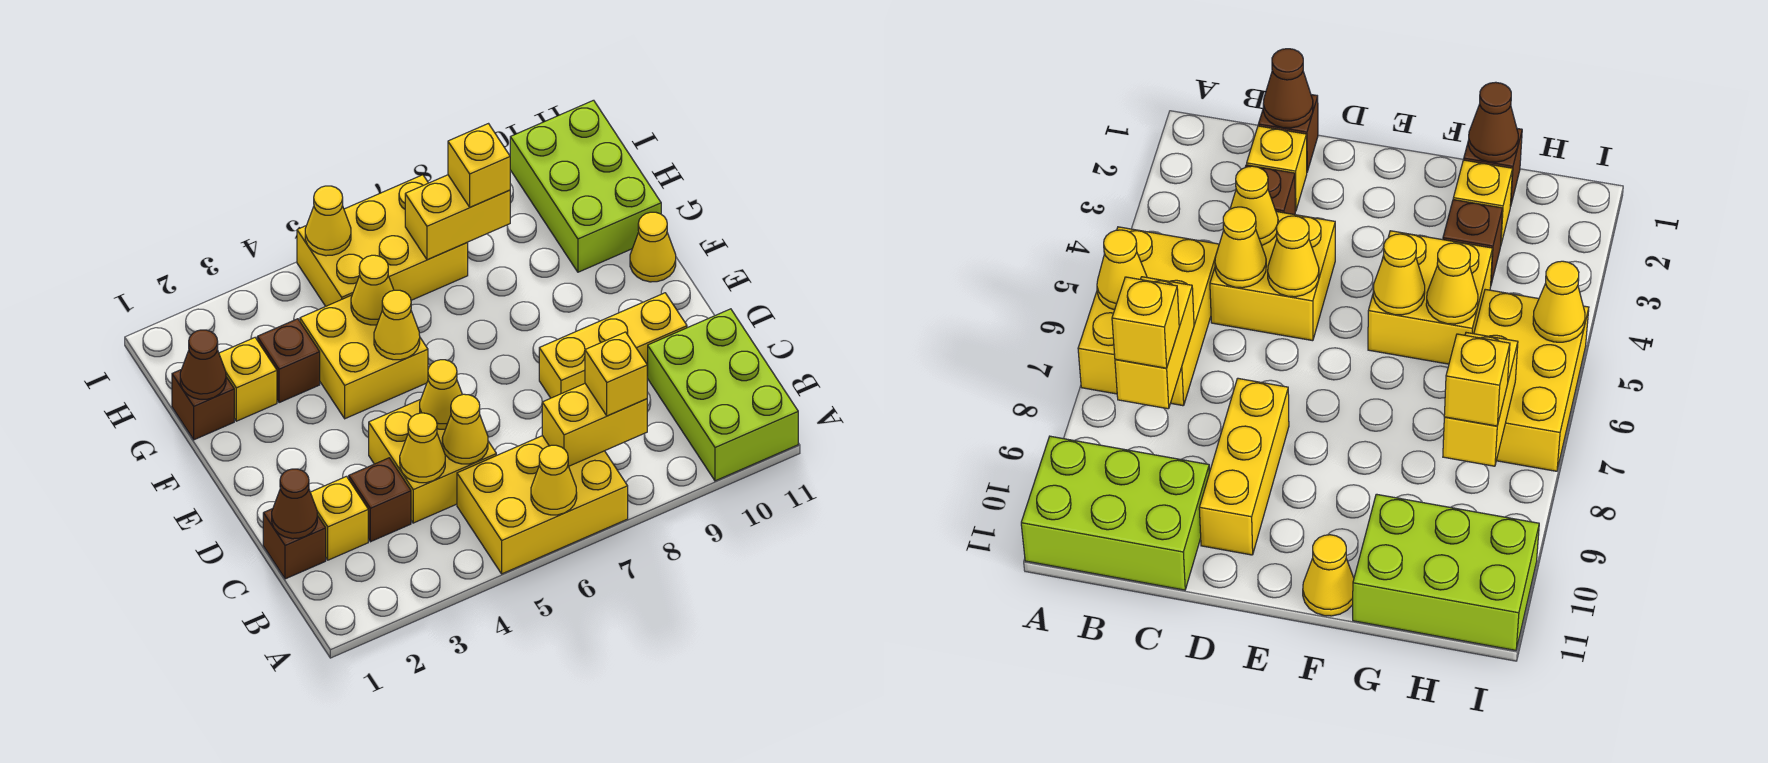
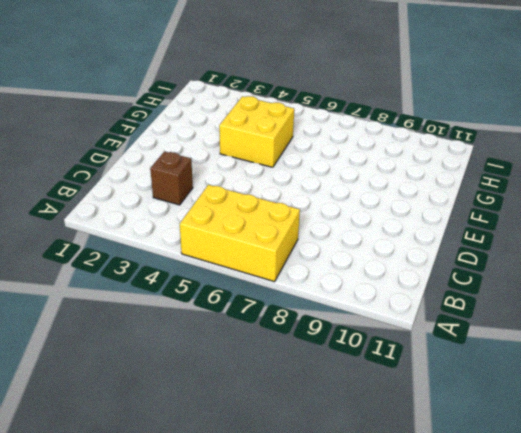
none -> lime 2x3 brick [647,309,798,481]
none -> brown 1x1 brick [263,509,326,579]
none -> yellow 1x1 brick [310,476,368,560]

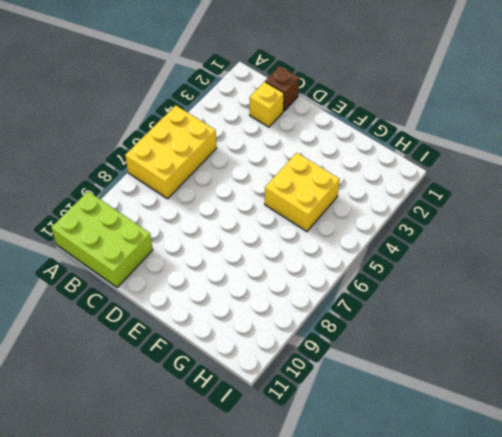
none -> brown 1x1 brick [349,458,411,542]
none -> yellow 2x2 brick [369,400,496,523]
none -> yellow 1x3 brick [539,293,687,398]

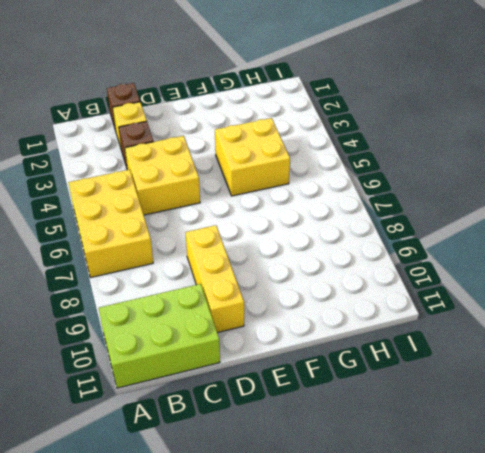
none -> yellow 1x1 cone [630,212,676,282]
none -> brown 1x1 brick [172,370,234,440]
none -> yellow 1x1 brick [219,338,277,421]

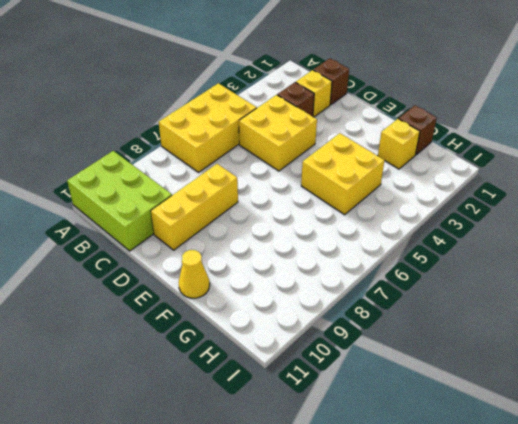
none -> brown 1x1 brick [257,319,320,403]
none -> lime 2x3 brick [510,100,661,272]
none -> yellow 2x3 brick [297,175,468,306]

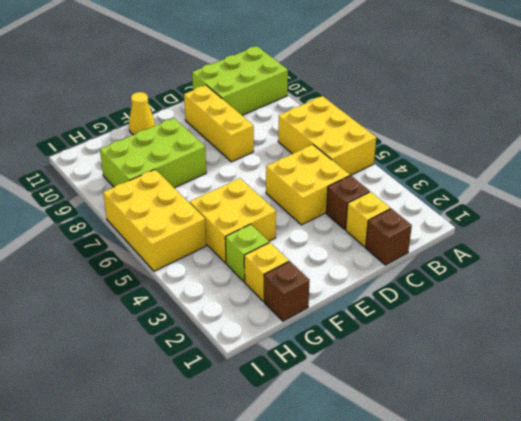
lime 2x3 brick [100,118,206,188] -> lime 2x3 brick moved to [510,100,661,272]
lime 1x1 brick [225,224,269,282] -> brown 1x1 brick [257,319,320,403]
none -> yellow 1x1 cone [531,445,577,515]
none -> yellow 1x2 brick [542,384,647,466]
none -> brown 1x1 cone [272,469,317,539]

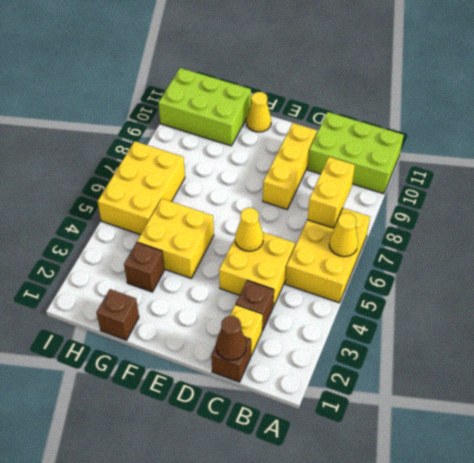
none -> yellow 1x1 brick [219,338,277,421]
none -> yellow 1x1 cone [400,413,445,483]
none -> yellow 1x1 cone [442,394,488,464]

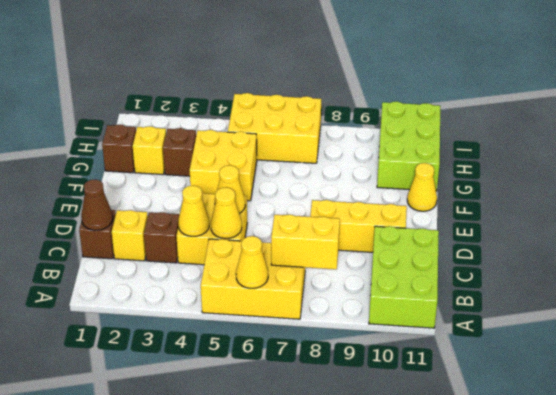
none -> yellow 1x1 cone [374,290,420,360]
none -> brown 1x1 cone [180,330,226,399]
none -> yellow 1x1 cone [351,255,394,325]

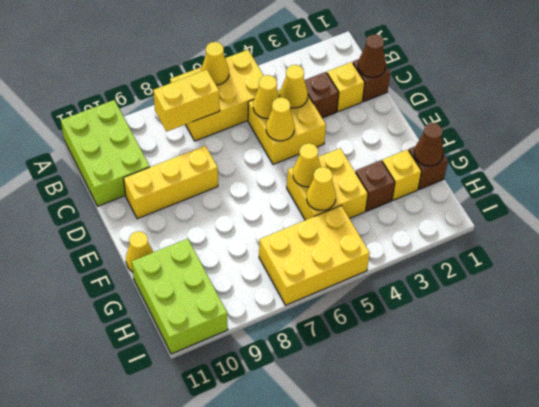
none -> yellow 1x2 brick [405,175,510,260]
none -> yellow 1x1 cone [305,186,351,256]
none -> yellow 1x1 brick [585,332,647,416]

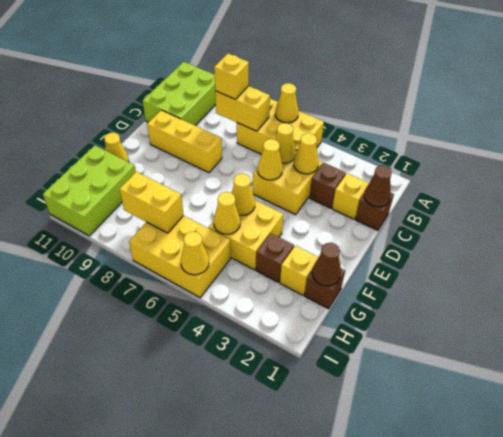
none -> yellow 1x1 brick [448,124,510,207]

